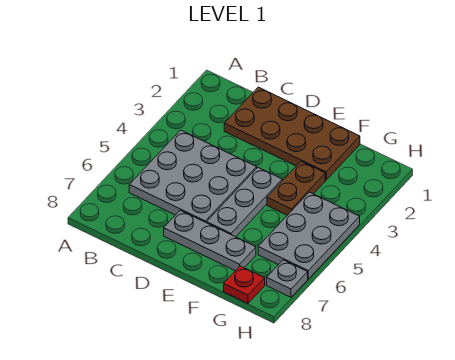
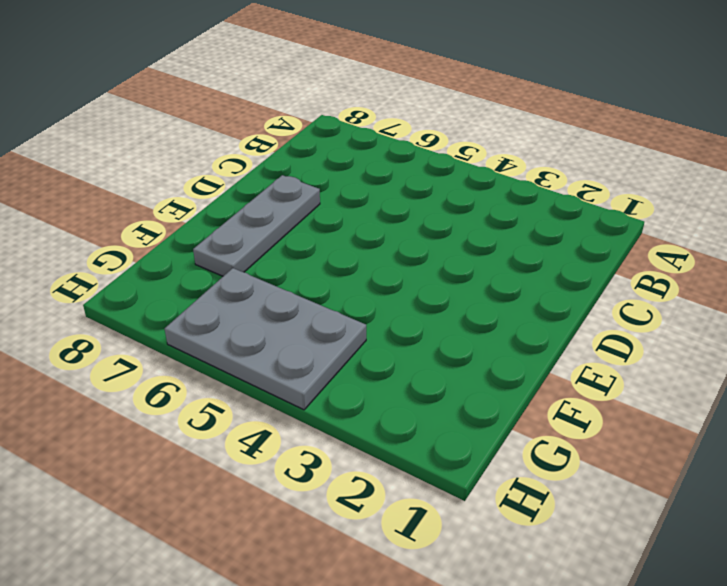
none -> grey 3x3 plate [129,130,257,223]
none -> brown 2x4 plate [224,87,360,180]

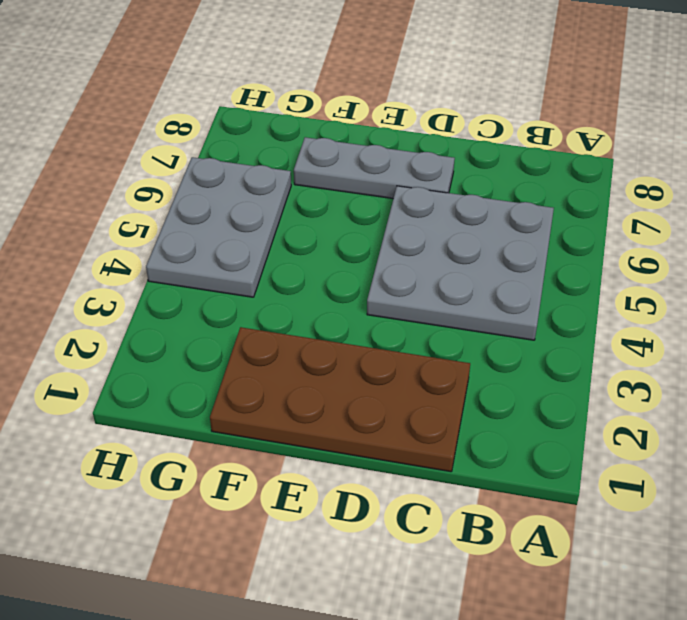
none -> grey 1x3 plate [207,168,282,237]
none -> brown 1x2 plate [267,161,325,215]

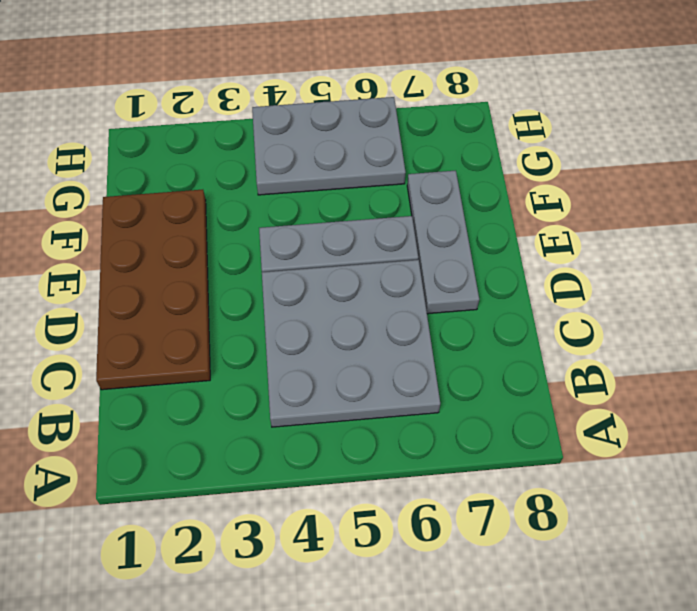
none -> brown 1x2 plate [267,161,325,215]
none -> red 1x1 plate [224,266,265,303]

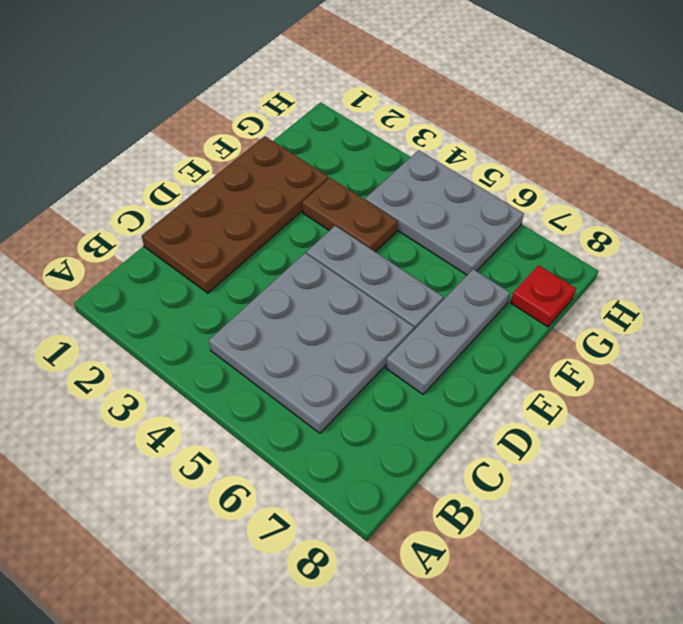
none -> grey 1x1 plate [267,260,308,297]

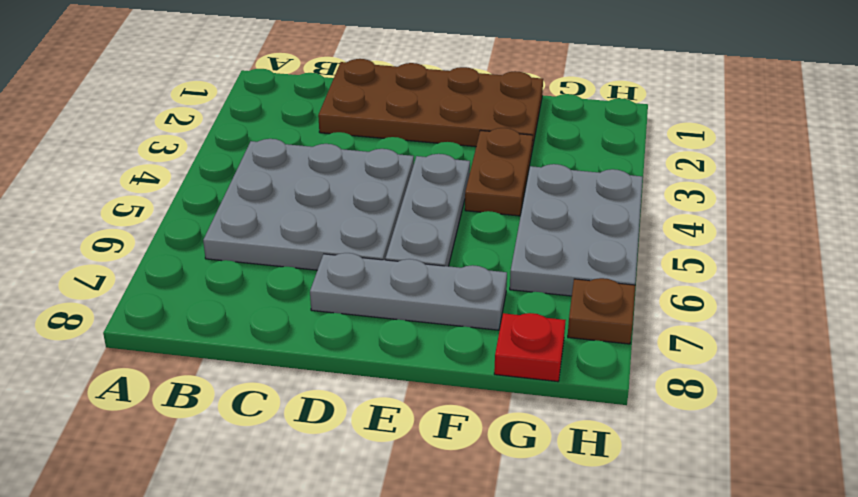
brown 1x1 plate [568,278,635,344] -> grey 1x1 plate [267,260,308,297]

